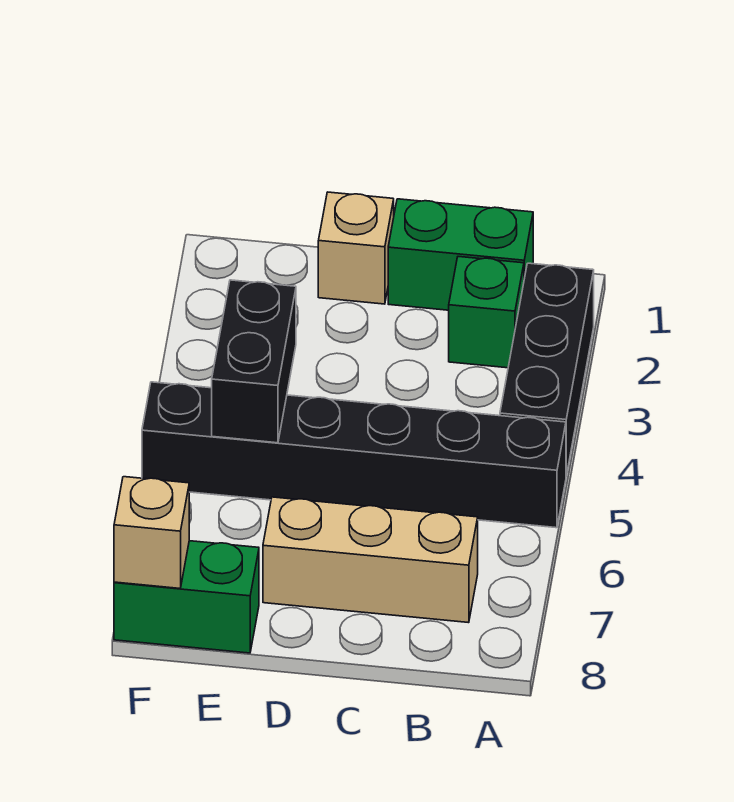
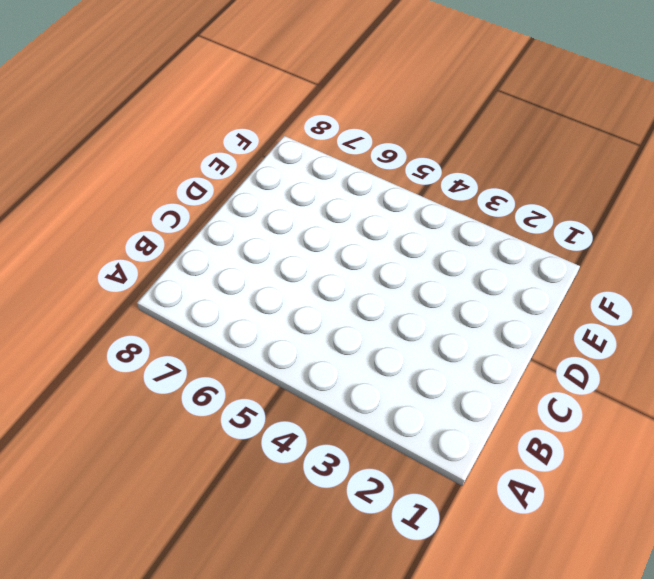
none -> black 1x3 brick [500,263,594,476]
none -> black 1x6 brick [142,382,566,528]

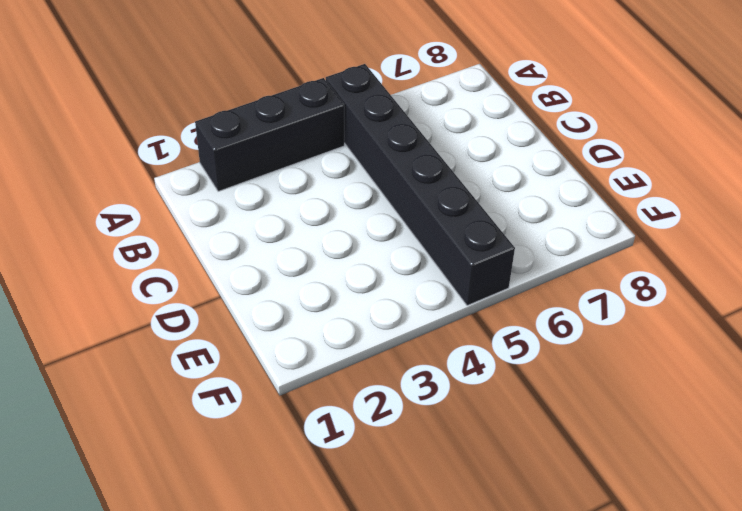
none -> green 1x2 brick [388,199,533,310]
none -> green 1x1 brick [449,257,524,368]

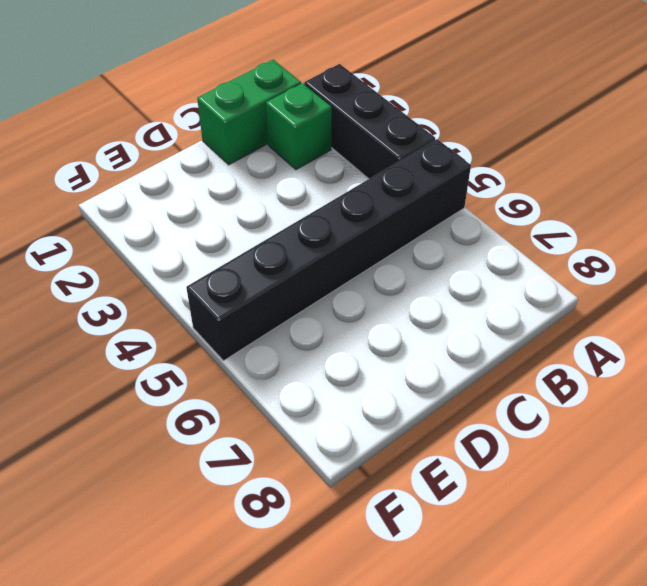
none -> tan 1x3 brick [263,497,478,623]
none -> tan 1x1 brick [318,192,394,304]

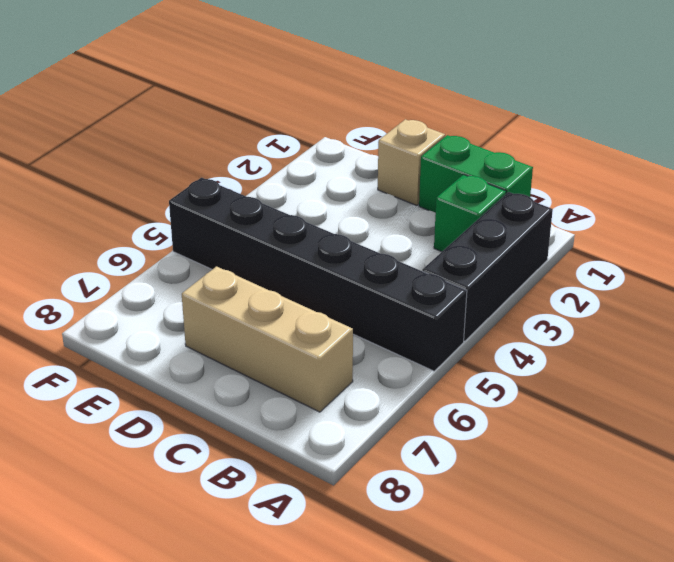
none -> green 1x2 brick [114,541,259,653]
none -> black 1x2 brick [212,280,296,443]

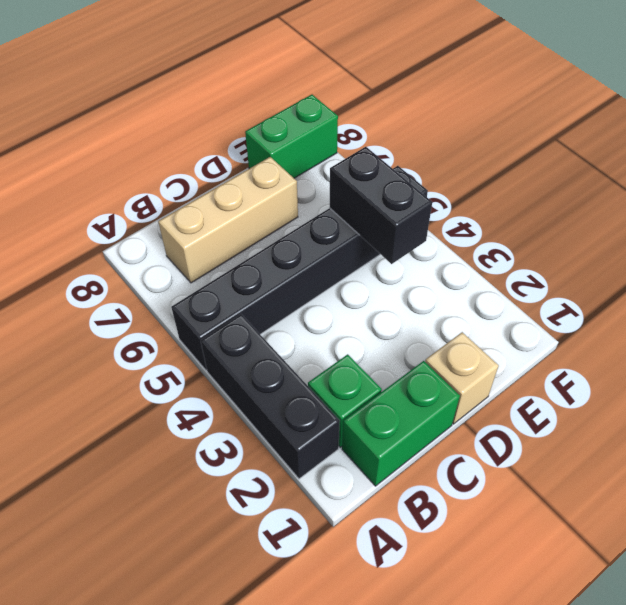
none -> tan 1x1 brick [114,477,189,588]

